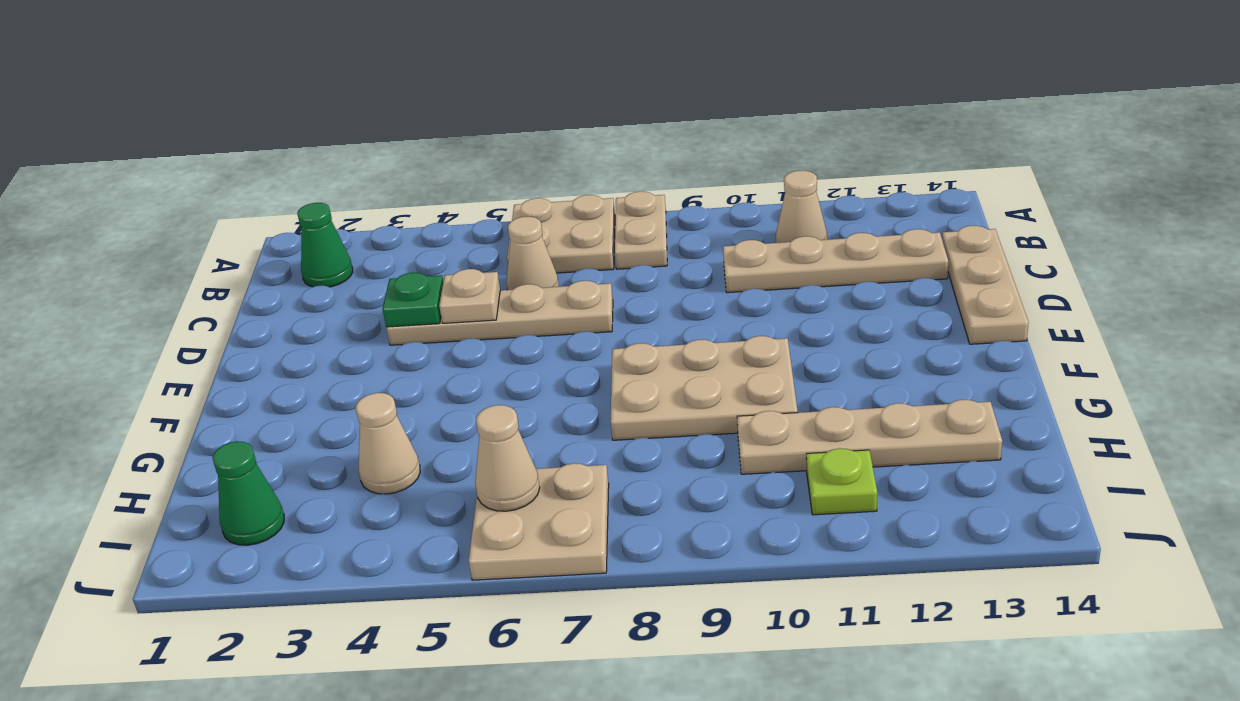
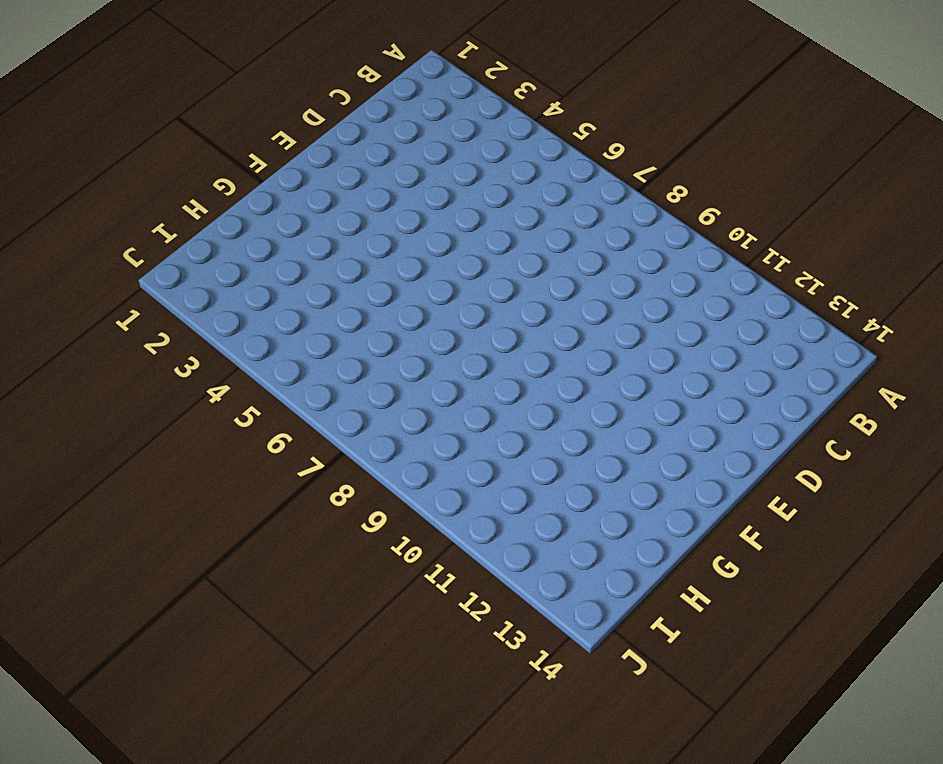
none -> tan 2x2 plate [507,195,615,273]
none -> tan 1x2 plate [615,191,667,269]
none -> green 1x1 cone [297,203,353,287]

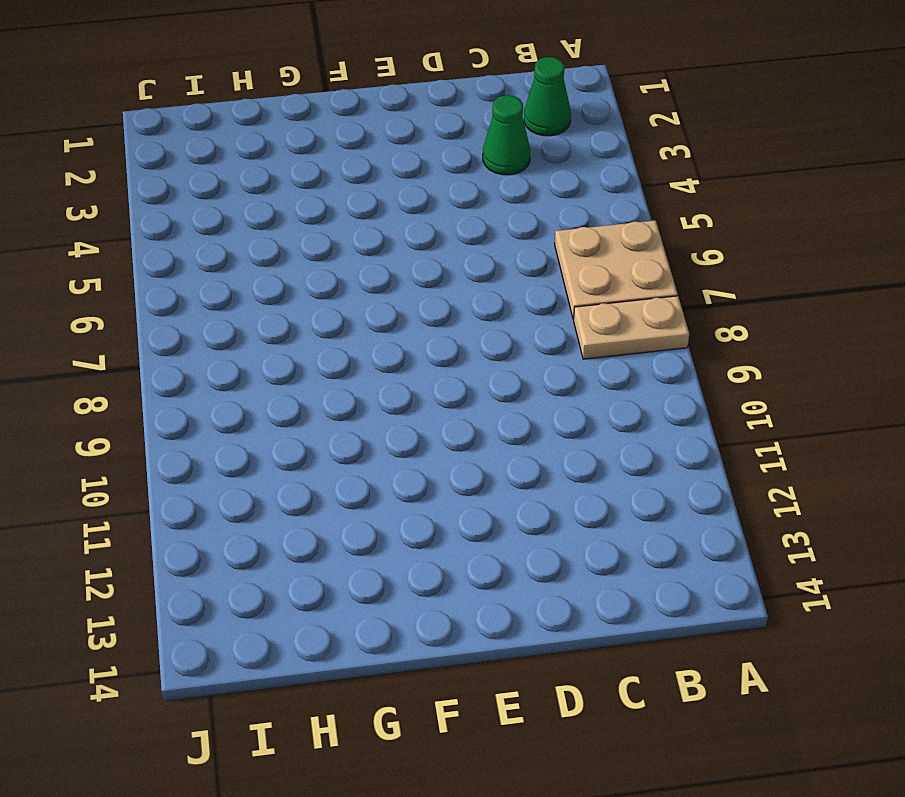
green 1x1 cone [483,95,530,175] -> green 1x1 cone moved to [213,441,284,545]
none -> tan 1x1 cone [776,170,827,243]
none -> tan 1x1 cone [506,217,559,290]
none -> tan 1x4 plate [723,229,948,293]

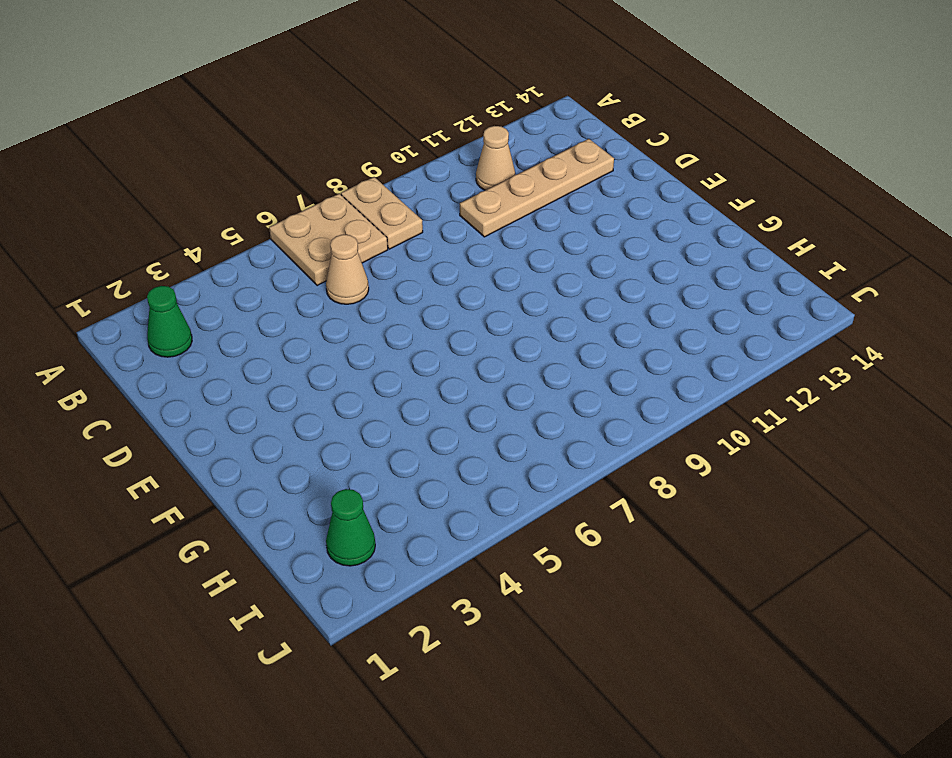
none -> tan 1x3 plate [942,226,1029,344]
none -> tan 1x4 plate [386,281,613,345]
none -> tan 2x3 plate [611,336,798,440]

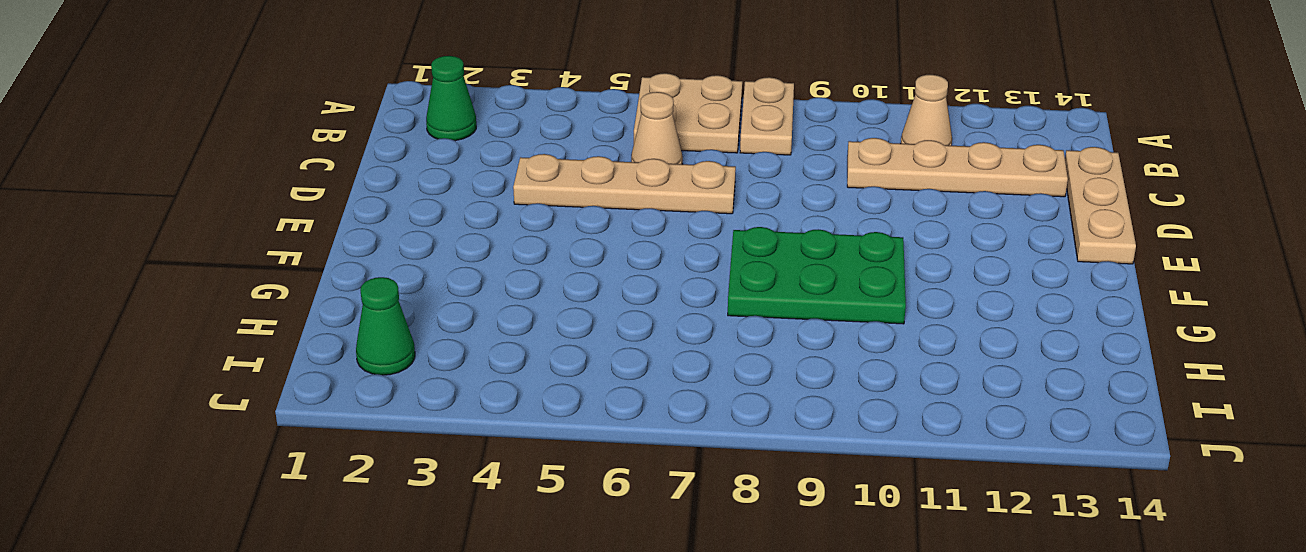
green 2x3 plate [728,227,906,324] -> tan 2x3 plate [611,336,798,440]
none -> tan 1x1 cone [356,393,420,494]
none -> tan 1x4 plate [737,400,1002,474]
none -> tan 2x2 plate [469,463,609,580]

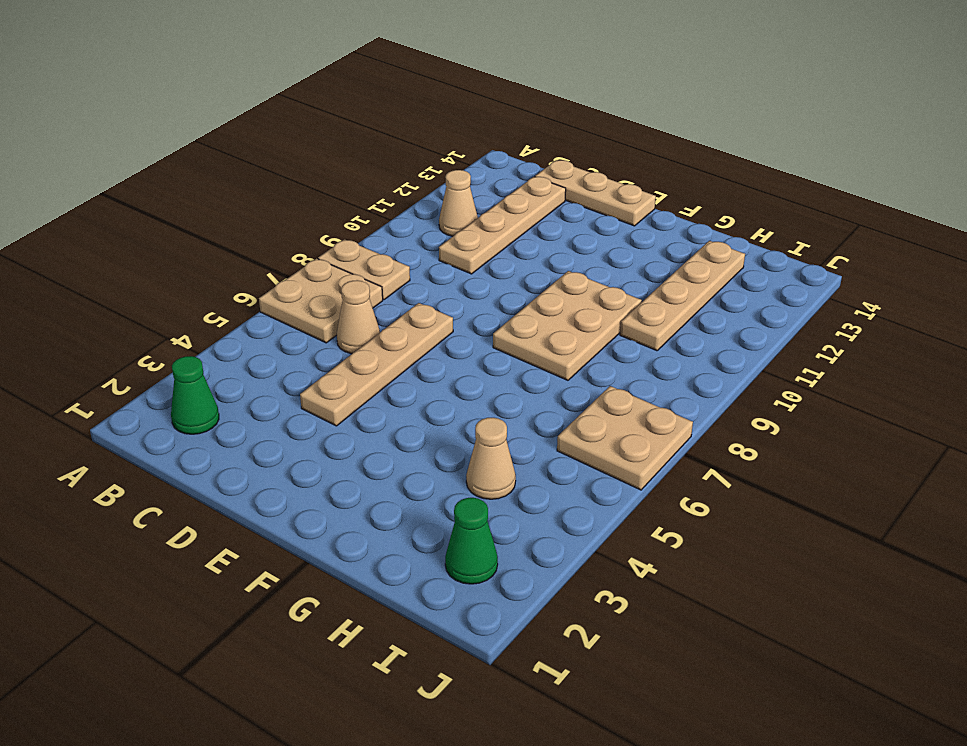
none -> lime 1x1 plate [806,448,877,515]
none -> green 1x1 plate [382,273,443,327]
none -> tan 1x1 plate [439,269,500,323]

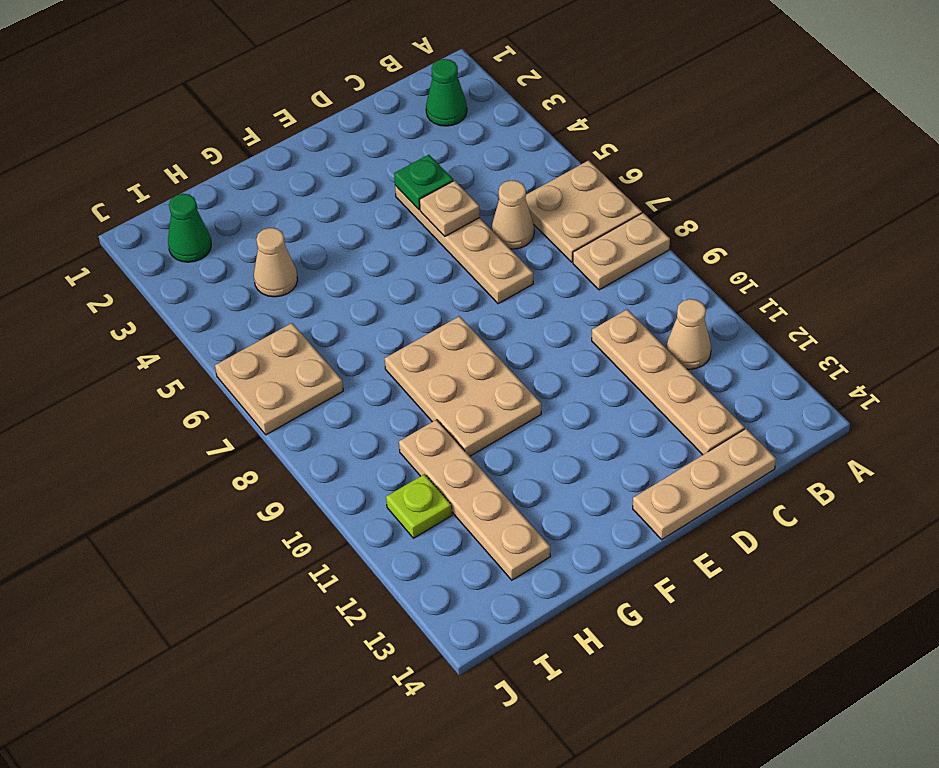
none -> tan 1x1 cone [475,405,540,511]

